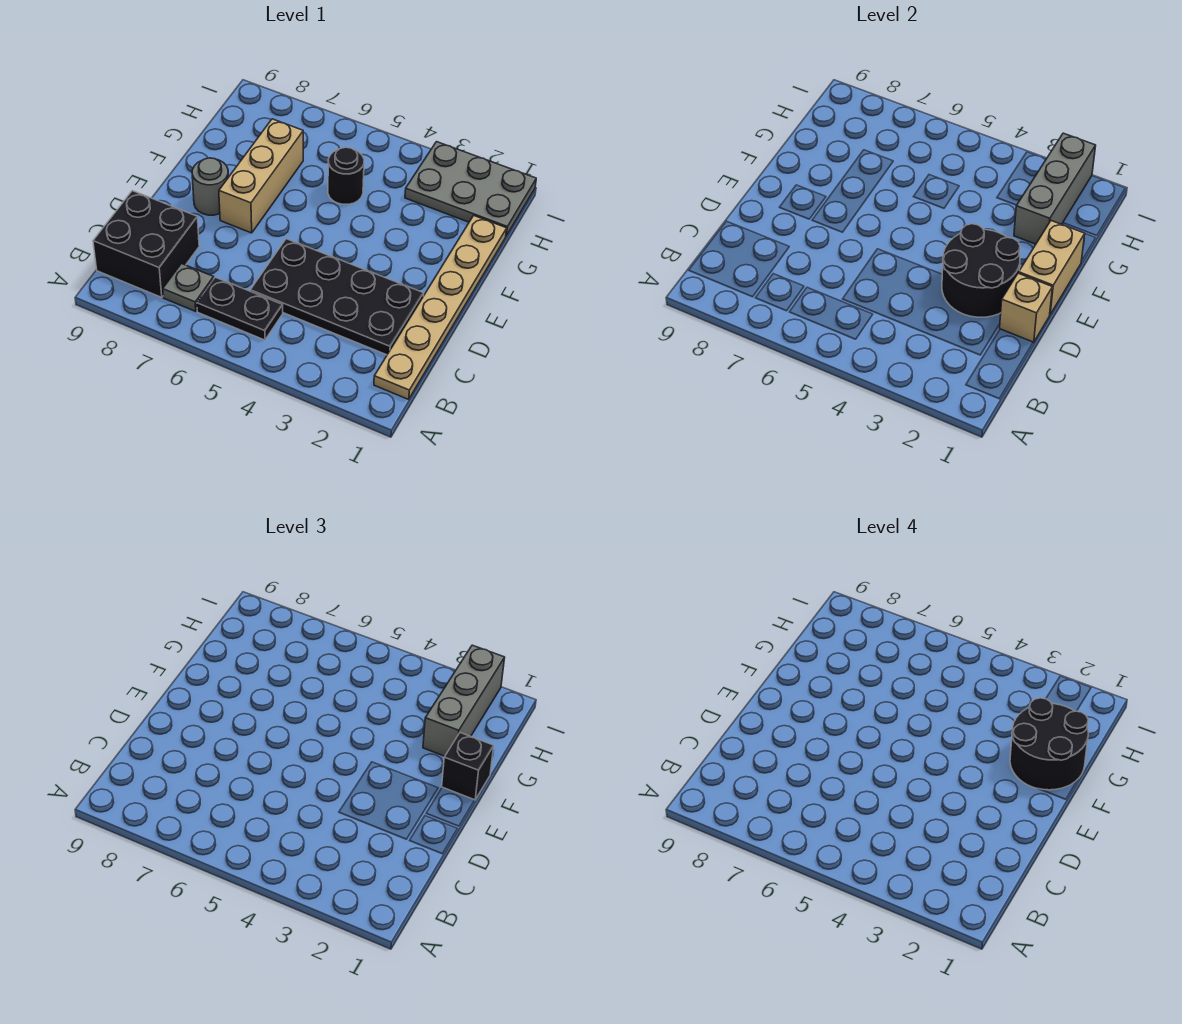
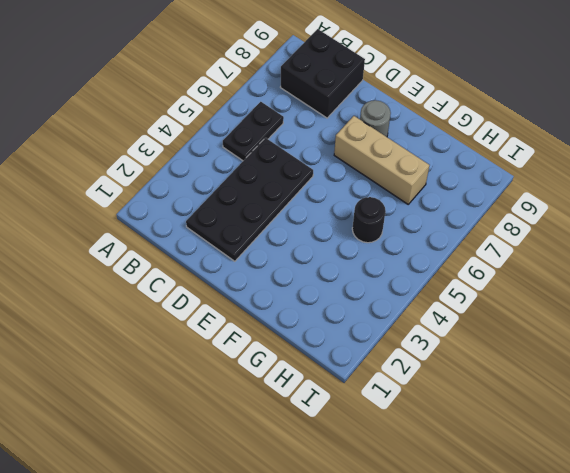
none -> tan 1x6 plate [374,216,507,399]
none -> grey 1x1 plate [163,264,214,311]
none -> grey 2x3 plate [405,142,536,236]

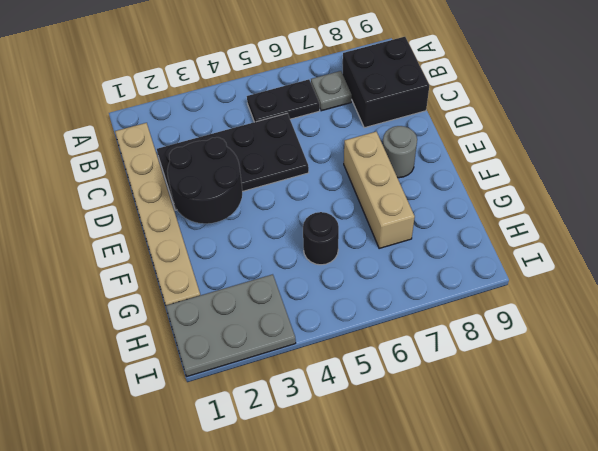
none -> tan 1x1 brick [1000,273,1052,342]
none -> tan 1x2 brick [1019,221,1085,314]
none -> grey 1x3 brick [1014,133,1096,244]

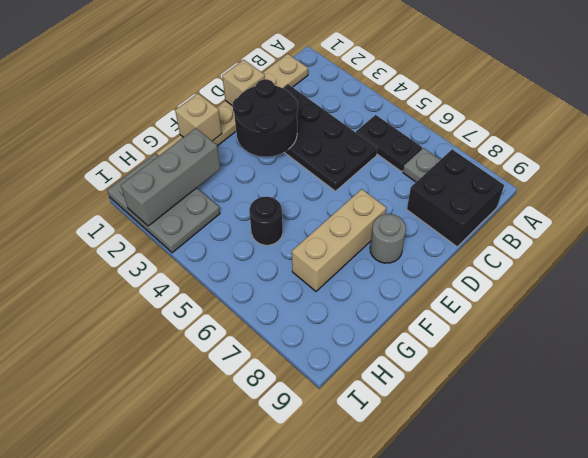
tan 1x1 brick [175,94,222,141] -> tan 1x2 brick [1019,221,1085,314]
none -> black 1x1 brick [442,733,494,800]
none -> grey 1x3 brick [423,645,505,756]
none -> black 2x2 round brick [1010,698,1088,790]

